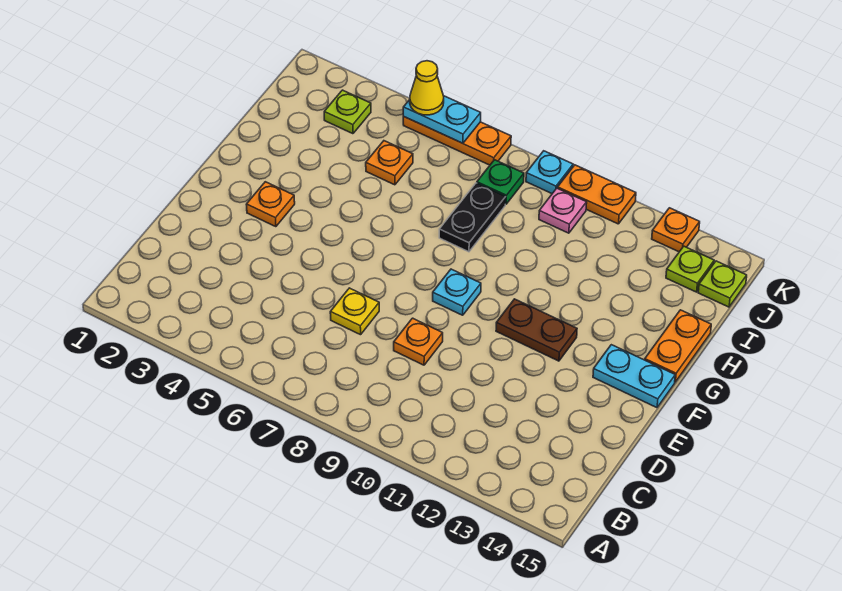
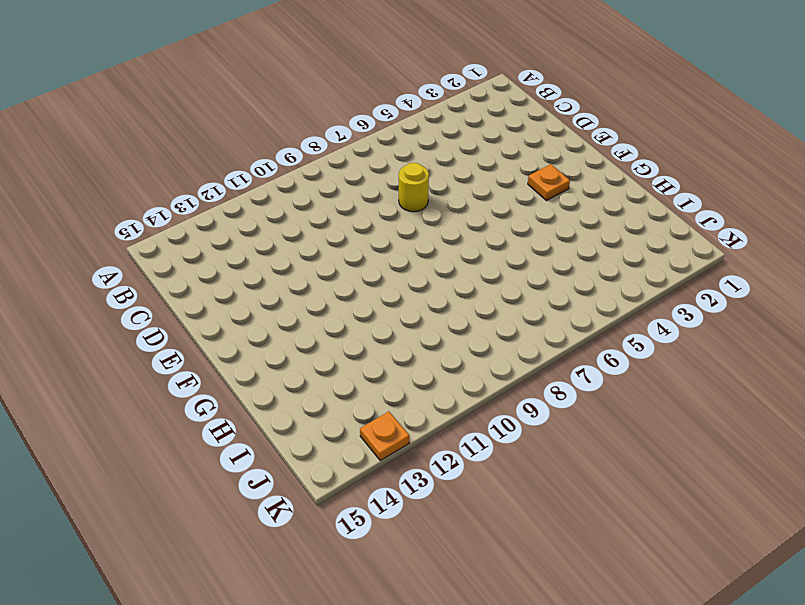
yellow 1x1 round brick [399,163,429,212] -> yellow 1x1 plate [330,288,379,335]
none -> orange 1x1 plate [394,318,443,365]
none -> cyan 1x1 plate [433,269,481,315]
none -> brown 1x2 plate [496,299,577,361]

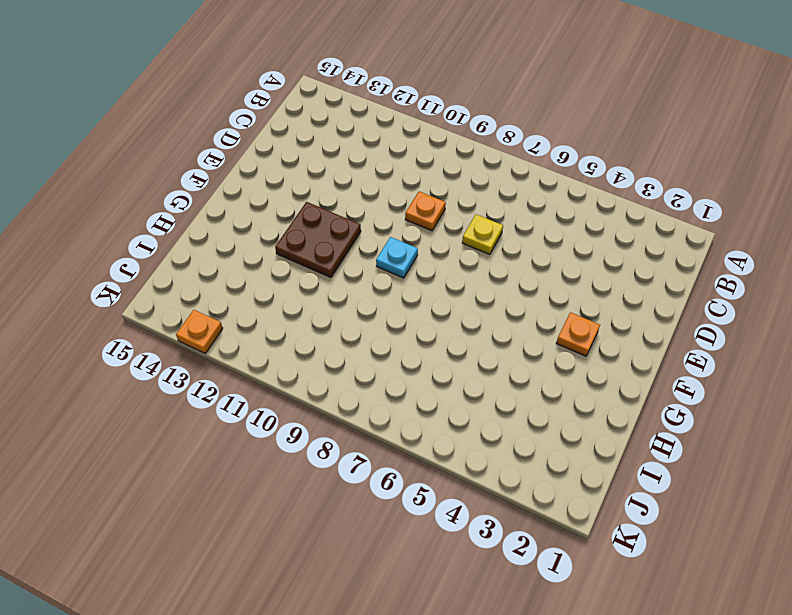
brown 2x2 plate [275,202,361,277] -> brown 1x2 plate [496,299,577,361]
none -> cyan 1x2 plate [593,345,675,408]
none -> orange 1x2 plate [645,310,711,382]
none -> black 1x2 plate [439,183,506,252]

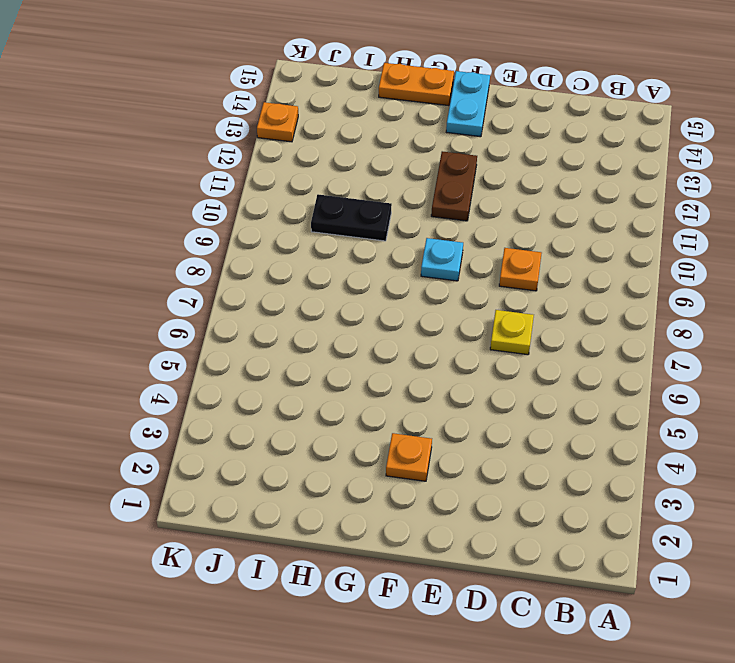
black 1x2 plate [311,194,392,241] -> black 1x2 plate moved to [439,183,506,252]
none -> orange 1x1 plate [366,141,413,185]
none -> lime 1x1 plate [324,90,371,134]
none -> green 1x1 plate [477,160,524,204]

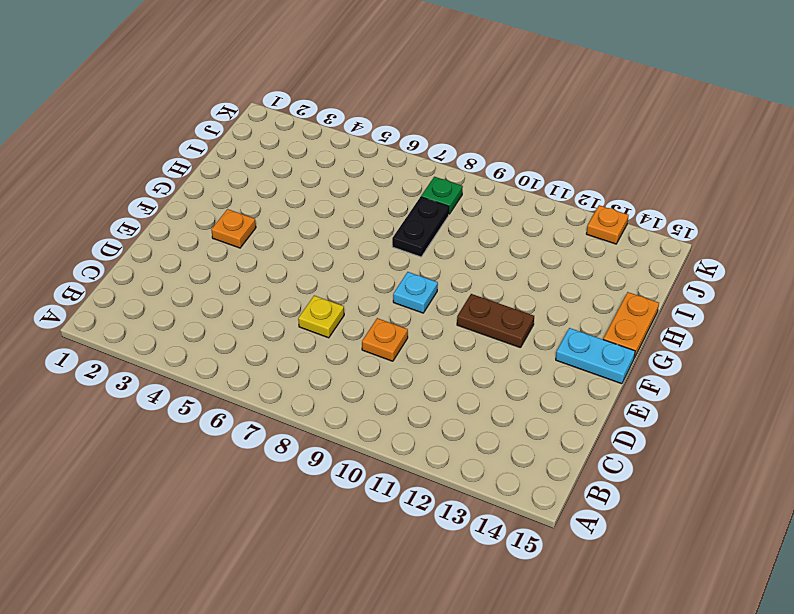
none -> orange 1x1 plate [366,141,413,185]
none -> lime 1x1 plate [324,90,371,134]
none -> pink 1x1 plate [539,188,587,233]

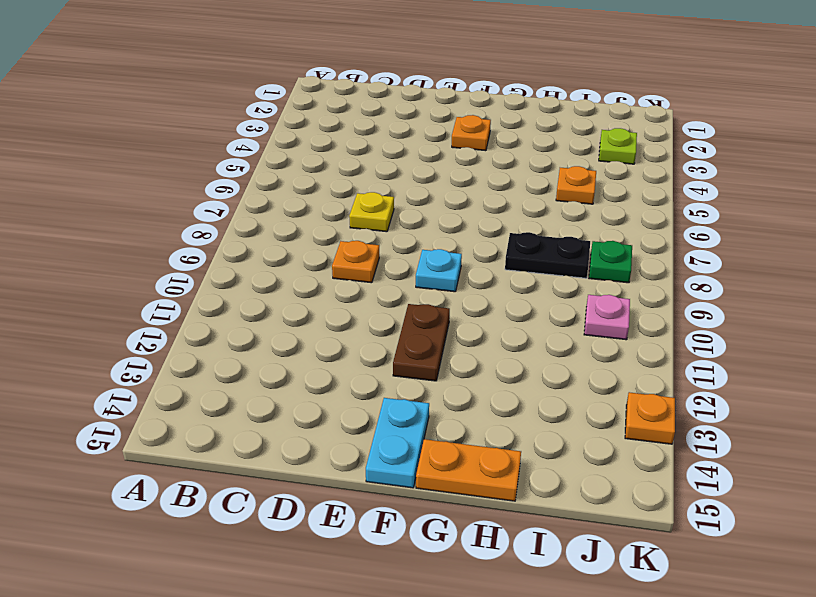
none -> lime 1x1 plate [666,246,714,292]
none -> lime 1x1 plate [698,261,747,307]
none -> orange 1x3 plate [403,117,511,165]

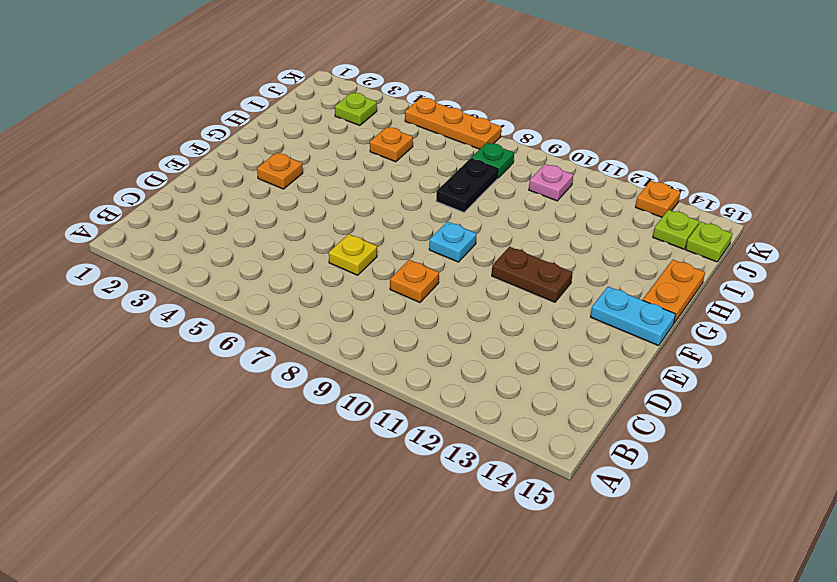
none -> cyan 1x1 plate [526,151,573,193]
none -> orange 1x2 plate [558,165,636,224]
none -> cyan 1x2 plate [403,96,481,143]

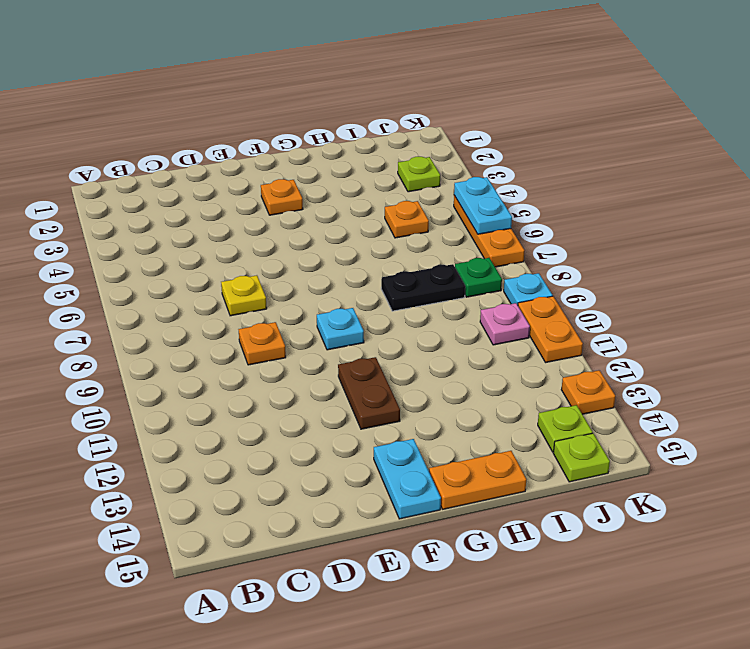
none -> yellow 1x1 cone [410,61,444,115]

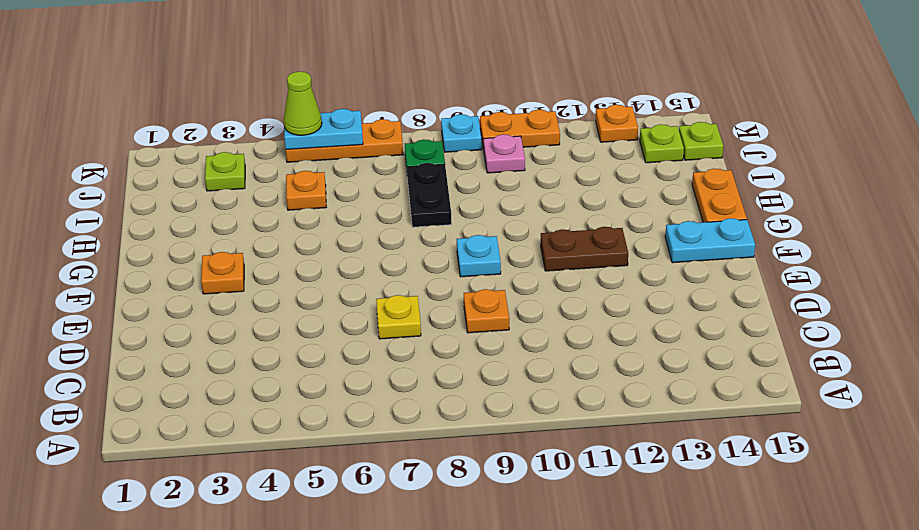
lime 1x1 cone [284,72,322,135] -> yellow 1x1 cone [410,61,444,115]

